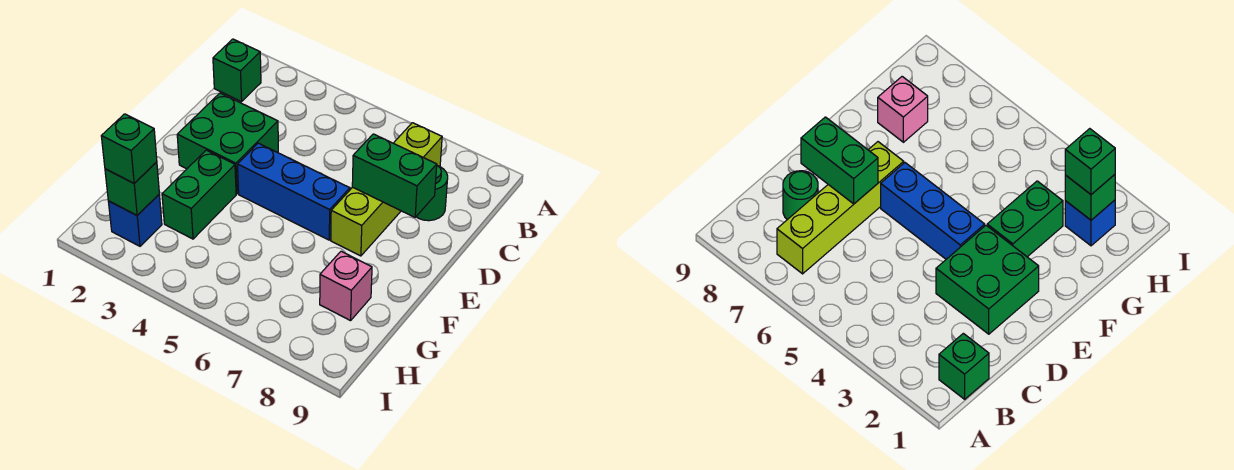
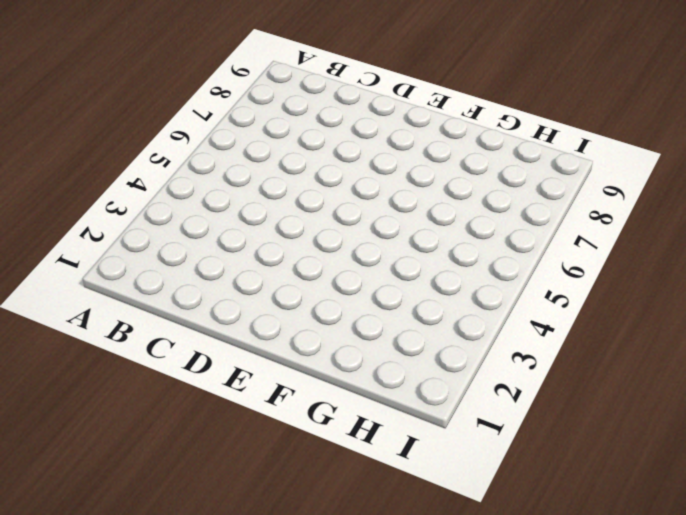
none -> green 1x1 brick [213,39,261,102]
none -> lime 1x4 brick [331,123,442,256]

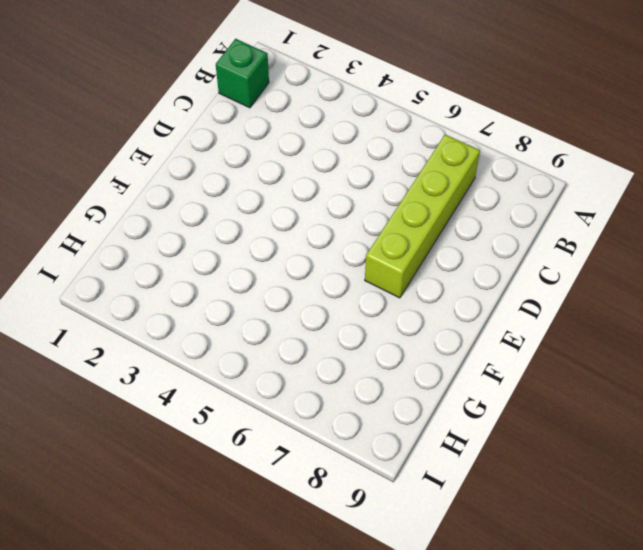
none -> green 1x1 round brick [416,166,448,221]
none -> green 2x2 brick [177,93,278,194]

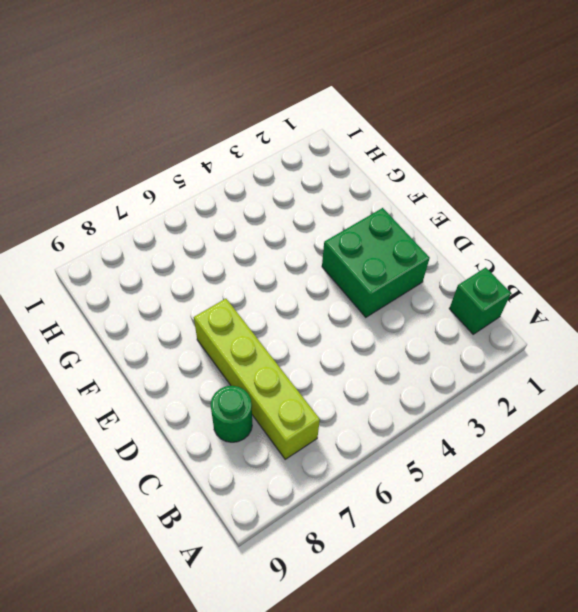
none -> blue 1x3 brick [238,143,350,240]
none -> green 1x2 brick [162,150,236,239]

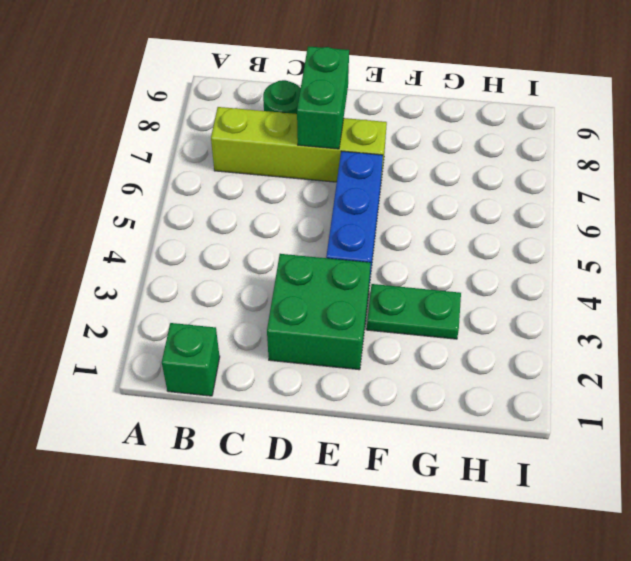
green 1x2 plate [367,284,461,339] -> green 1x2 brick [162,150,236,239]
none -> pink 1x1 brick [320,251,372,321]
none -> blue 1x1 brick [108,194,162,246]

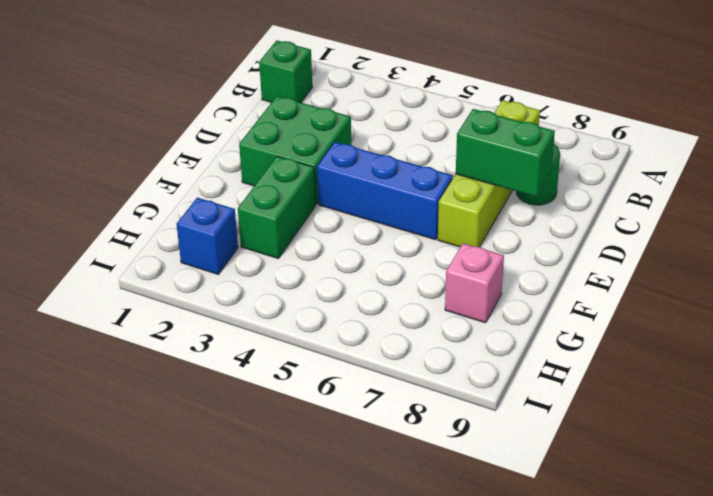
none -> green 1x1 brick [105,162,159,215]
none -> green 1x1 brick [101,114,157,183]

